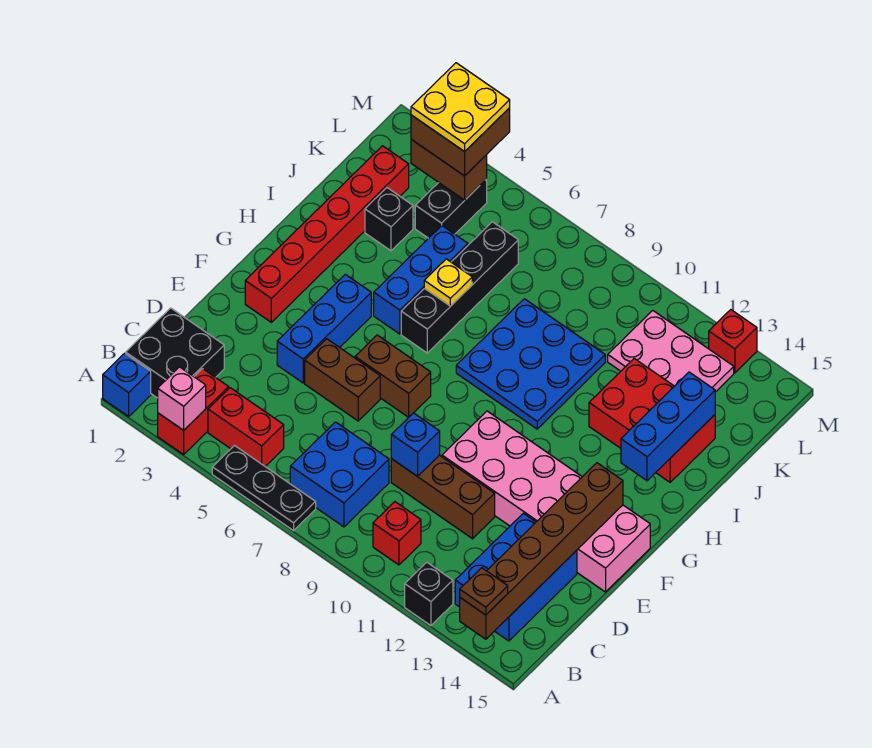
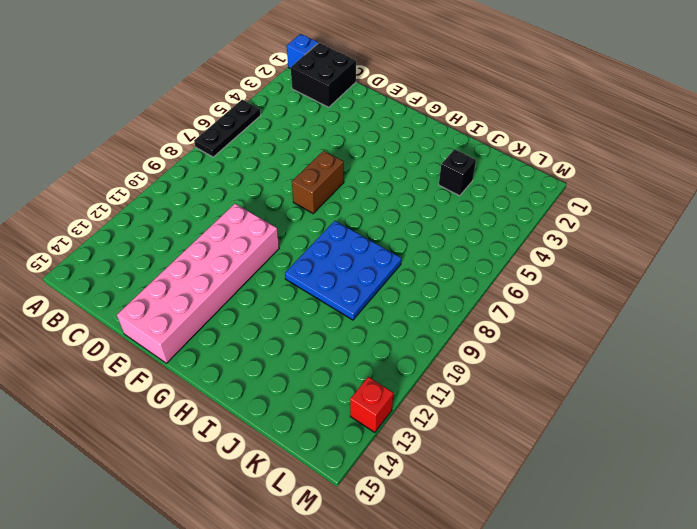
none -> red 1x2 brick [158,369,229,454]
none -> black 1x1 brick [405,562,453,626]
none -> red 1x2 brick [208,388,284,466]
none -> blue 2x2 brick [290,422,389,527]

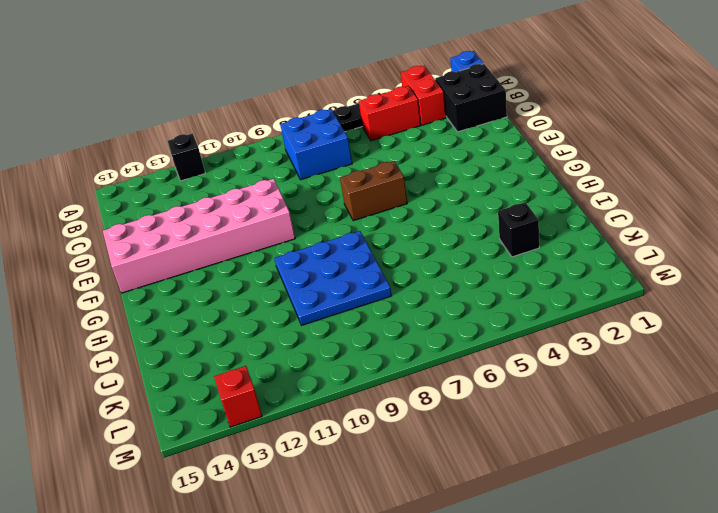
none -> red 1x1 brick [373,502,421,565]
none -> blue 2x3 brick [455,513,577,641]
none -> brown 1x3 brick [391,455,495,539]
none -> blue 1x3 brick [277,274,371,383]

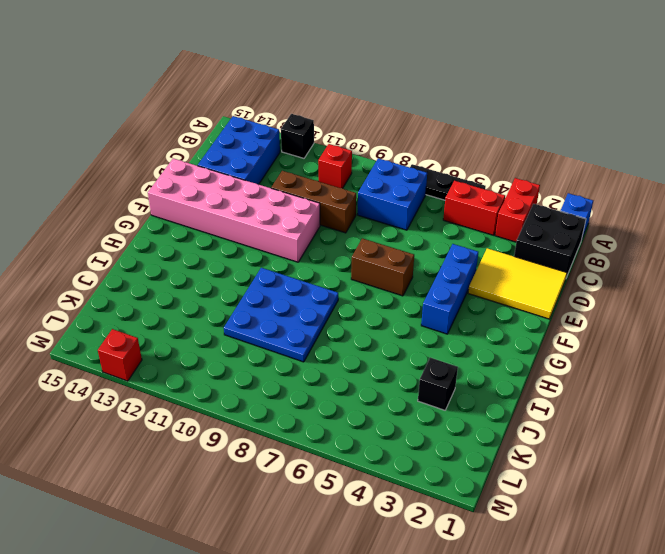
yellow 2x3 tile [468,248,567,319] -> none
none -> brown 1x2 brick [305,339,380,421]
none -> red 1x6 brick [245,146,409,322]
none -> blue 1x3 brick [374,226,468,334]
none -> black 1x4 brick [401,222,518,353]

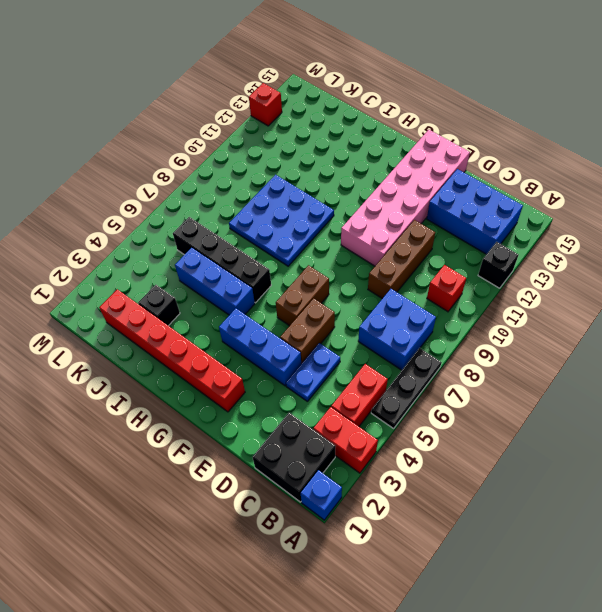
blue 1x2 plate [286,343,340,401] -> none
none -> red 2x3 brick [589,359,715,482]
none -> black 1x2 brick [415,179,487,238]
none -> pink 2x3 plate [608,310,734,392]
none -> pink 1x1 brick [158,367,206,430]

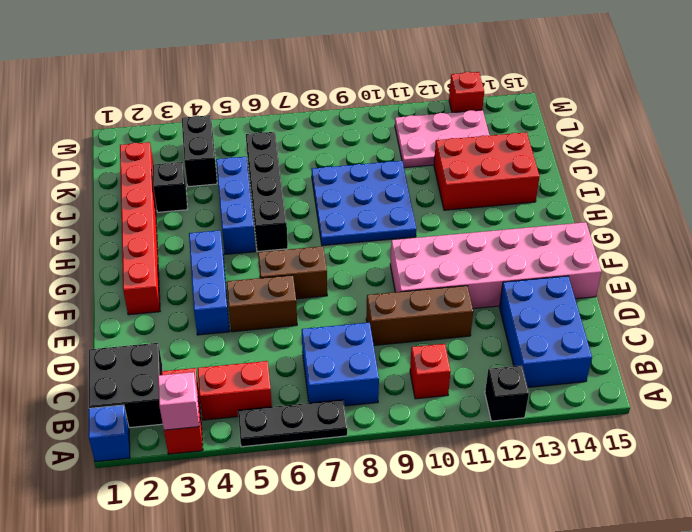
none -> brown 1x6 brick [460,463,623,639]
none -> blue 1x1 brick [391,413,440,476]
none -> blue 1x3 brick [621,372,715,481]
none -> yellow 1x1 plate [424,259,472,306]

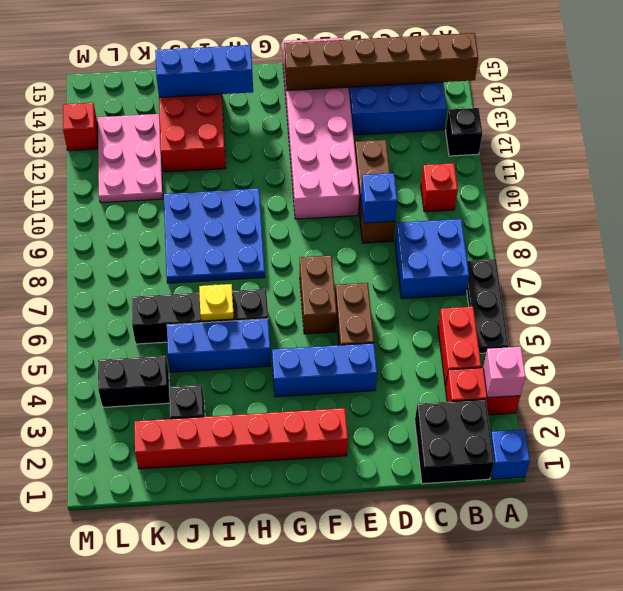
none -> brown 1x2 brick [411,139,487,200]
none -> brown 1x1 plate [460,568,508,615]
none -> brown 2x2 brick [411,108,510,176]
none -> yellow 2x2 plate [411,63,510,152]

